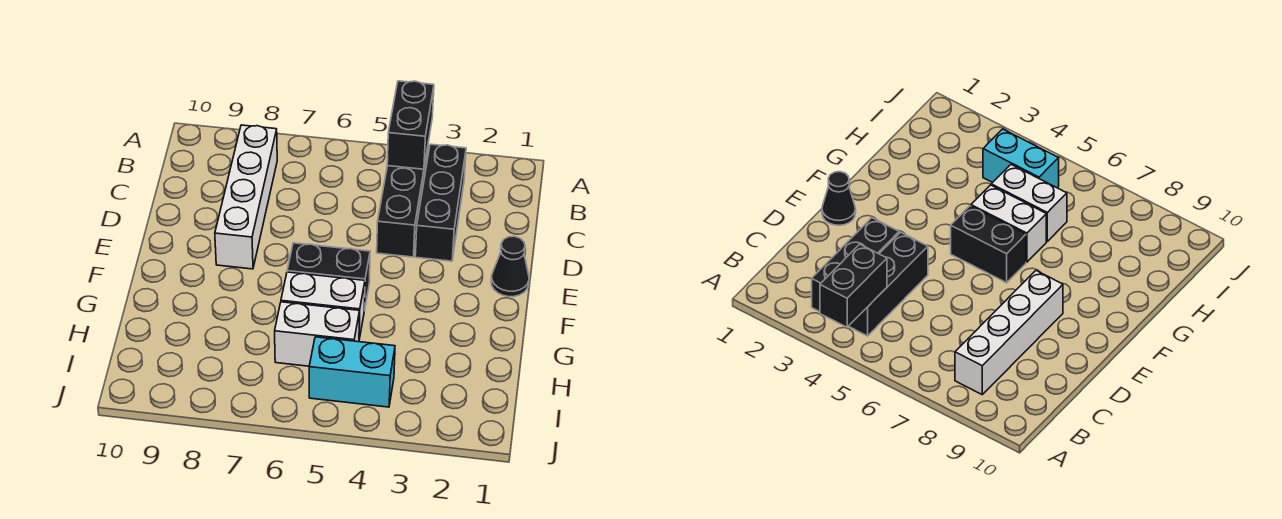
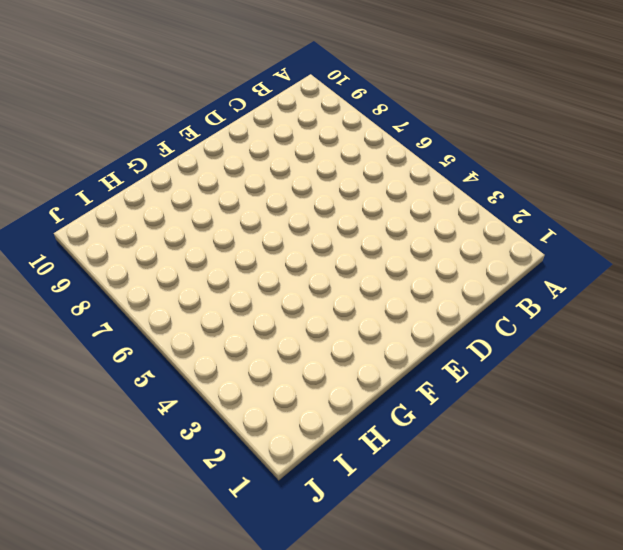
none -> black 1x3 brick [415,144,466,261]
none -> black 1x3 brick [377,148,428,257]

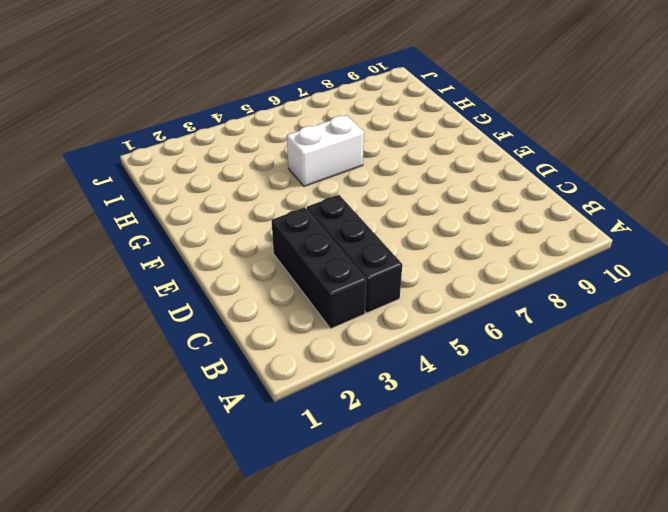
none -> white 1x4 brick [215,125,277,269]
none -> black 1x1 cone [491,236,529,297]

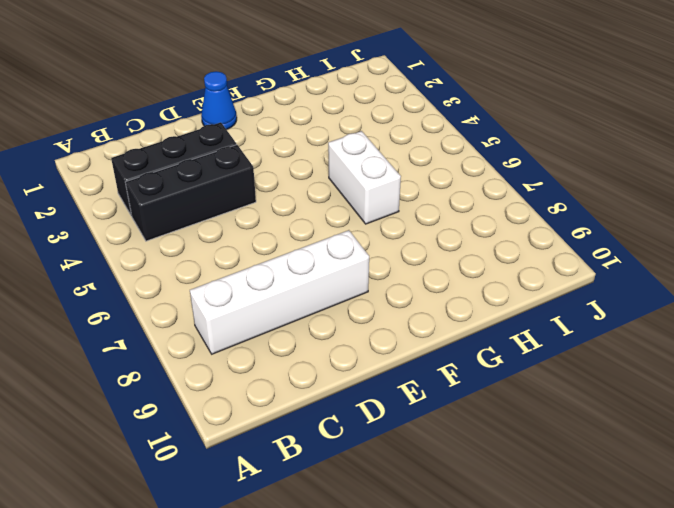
blue 1x1 cone [201,71,237,130] -> black 1x1 cone [491,236,529,297]
none -> black 1x2 brick [287,243,370,311]
none -> white 1x2 brick [275,302,360,366]

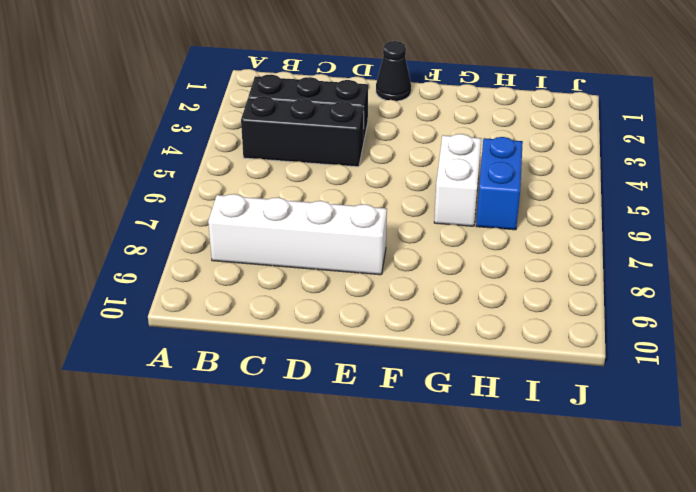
blue 1x2 brick [476,137,523,230] -> white 1x2 brick [275,302,360,366]
none -> black 1x2 brick [287,243,370,311]
none -> cyan 1x2 brick [309,337,395,407]

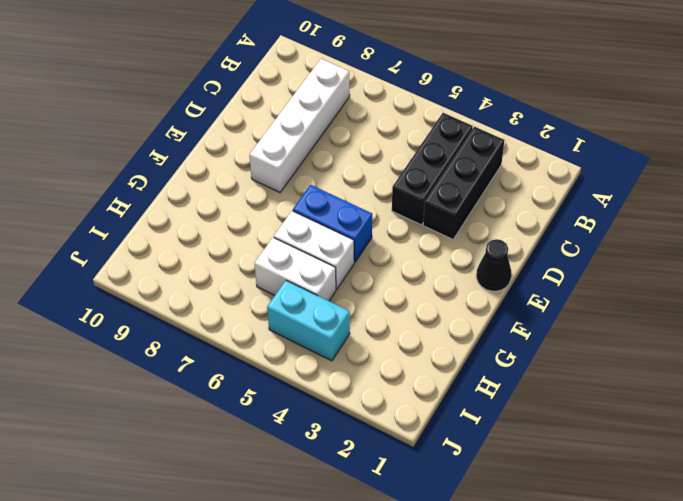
blue 1x2 brick [293,185,372,262] -> black 1x2 brick [287,243,370,311]
none -> black 1x2 brick [387,81,434,169]

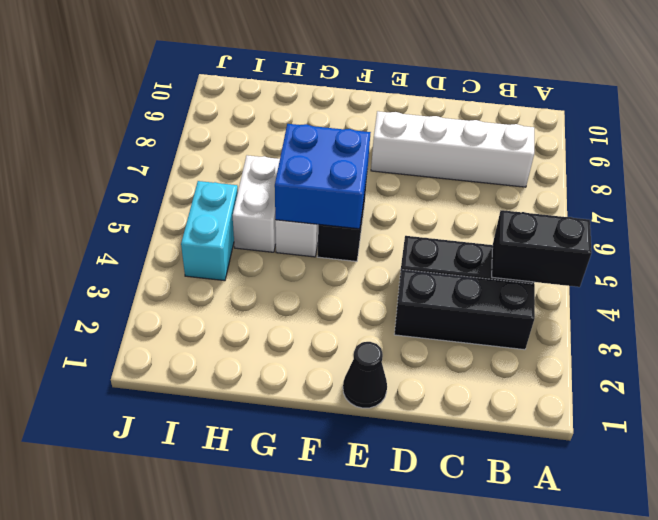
blue 2x2 brick [275,124,371,229] -> none

